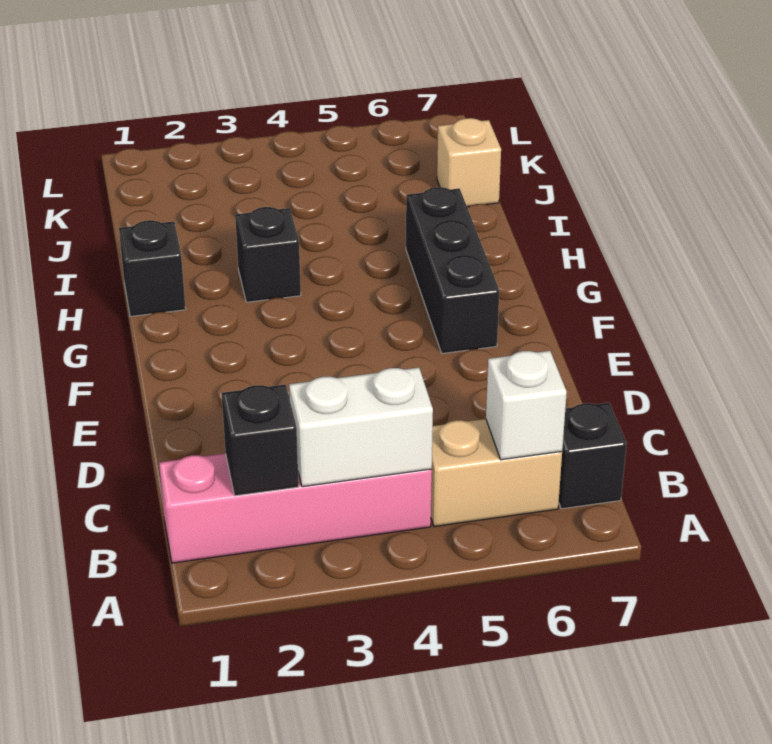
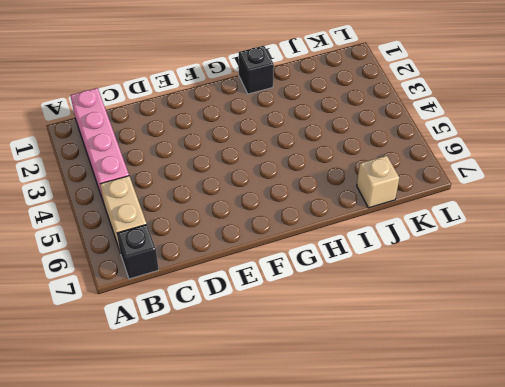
none -> black 1x3 brick [406,187,499,353]
none -> black 1x1 brick [235,207,301,302]

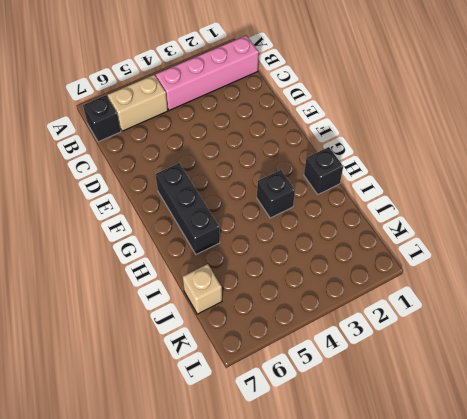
none -> black 1x1 brick [222,385,299,496]
none -> white 1x2 brick [289,367,433,487]

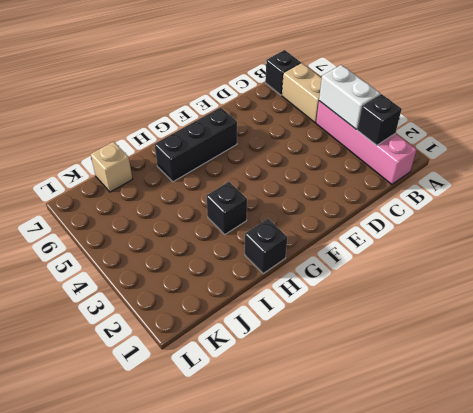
none -> white 1x1 brick [486,351,567,460]

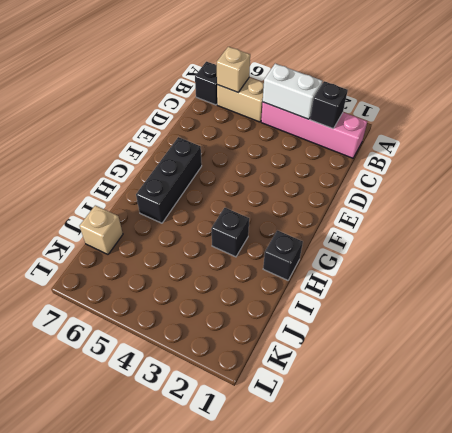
tan 1x1 brick [217,47,250,92] -> white 1x1 brick [486,351,567,460]

